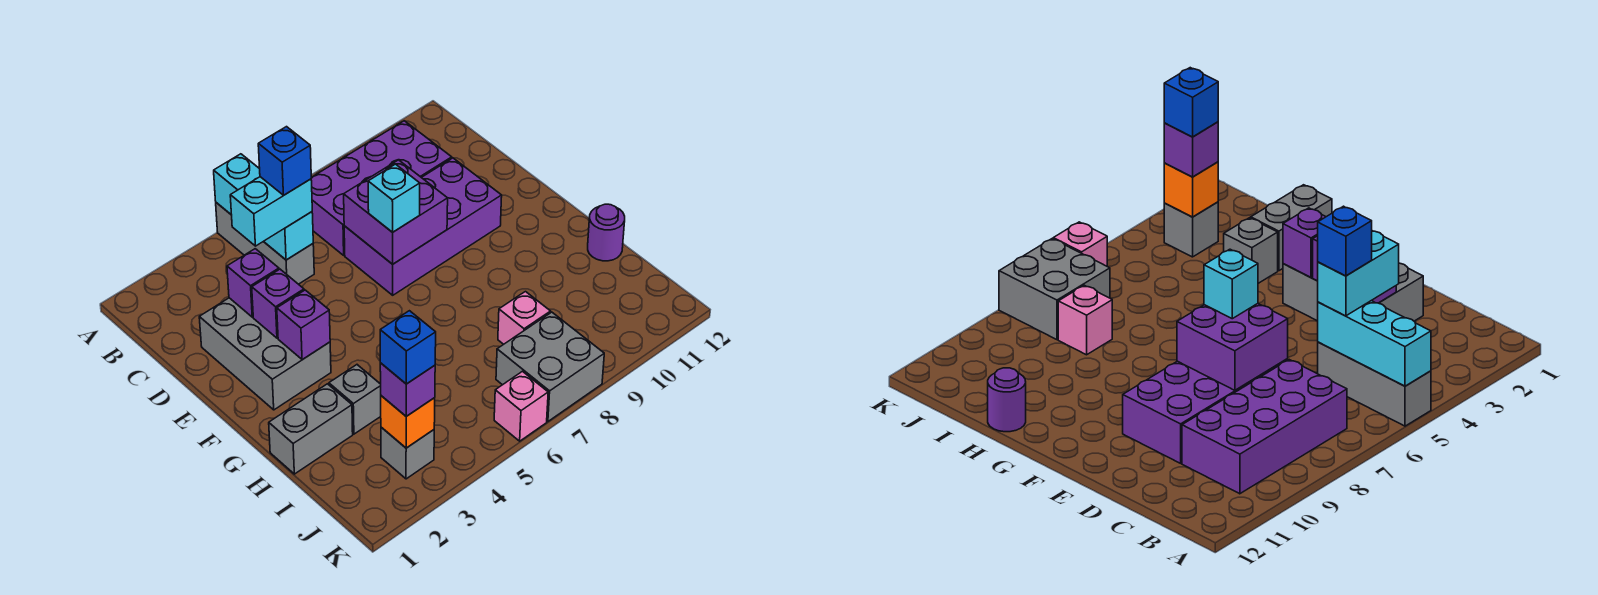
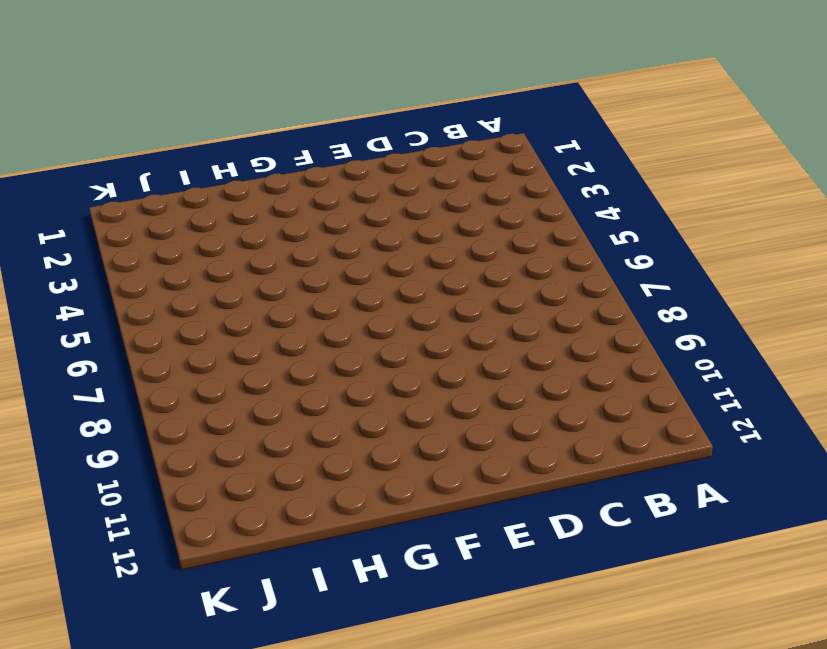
none -> grey 1x3 brick [216,203,314,284]
none -> purple 2x4 brick [311,121,452,255]
none -> grey 2x3 brick [199,298,331,410]

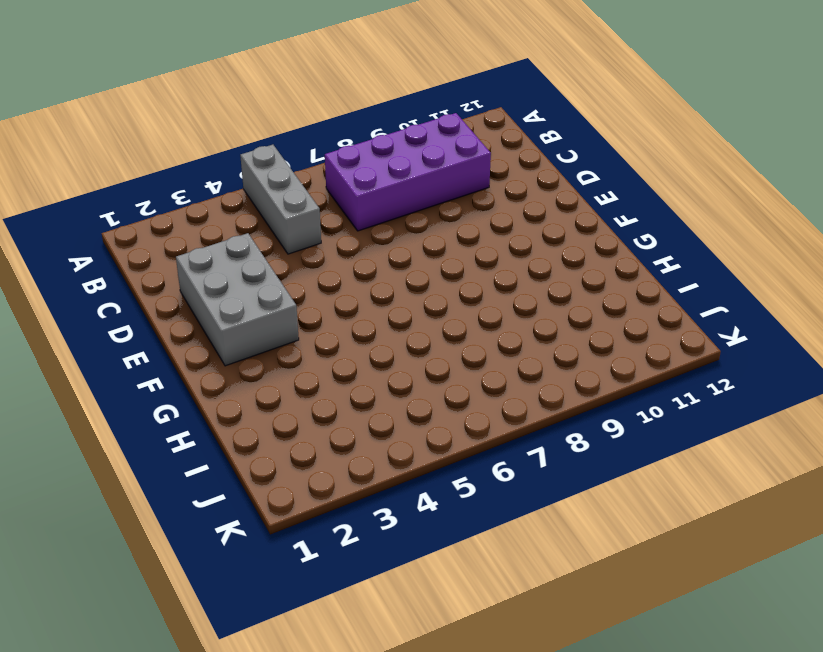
none -> purple 2x4 brick [344,158,502,295]
none -> grey 1x2 brick [269,384,353,474]
none -> grey 1x1 brick [329,365,381,434]

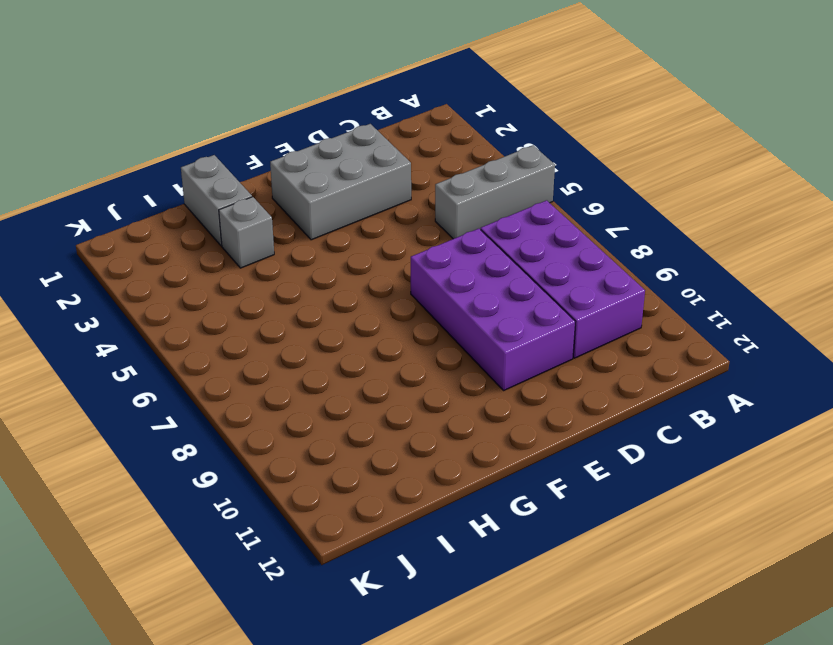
none -> purple 1x1 round brick [588,204,625,261]
none -> pink 1x1 brick [498,292,551,344]
none -> grey 1x1 brick [381,427,434,479]

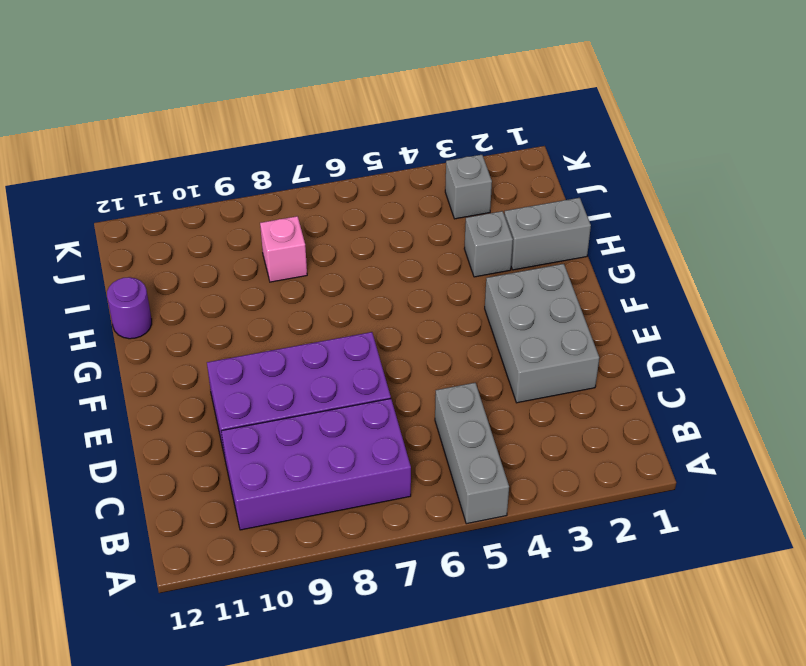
none -> grey 2x2 brick [496,312,604,421]
none -> pink 1x1 brick [494,371,548,441]
none -> cyan 1x3 brick [214,154,313,260]

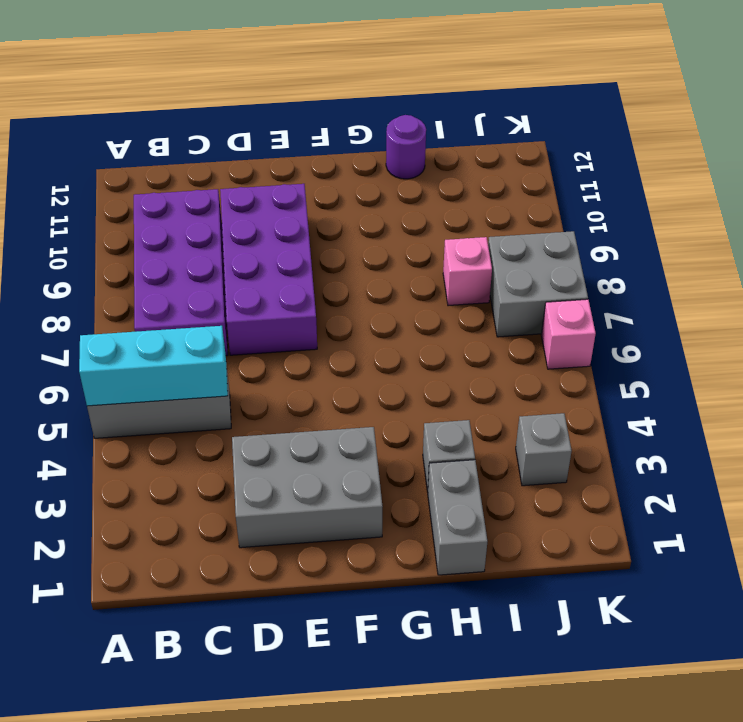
none -> purple 1x1 brick [227,249,279,317]
none -> purple 2x2 brick [344,160,448,264]
none -> purple 1x1 brick [252,269,304,338]

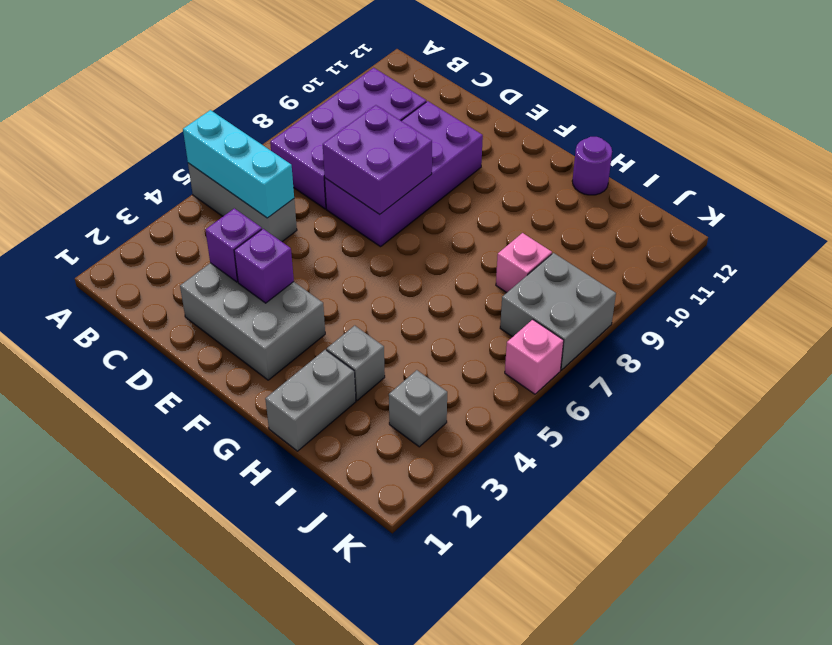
none -> purple 1x1 brick [277,290,330,360]
none -> orange 1x1 brick [381,396,435,448]
none -> cyan 1x2 brick [230,177,312,246]

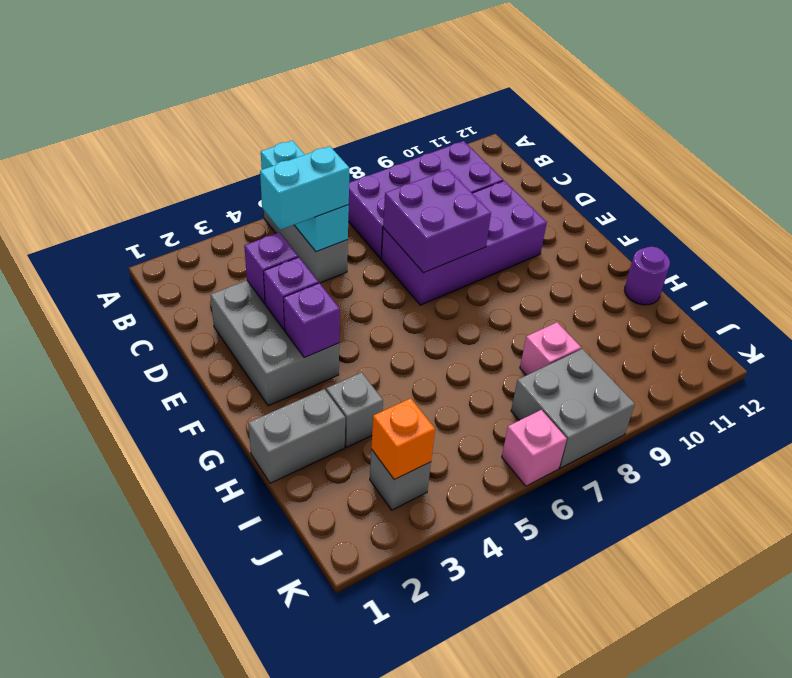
none -> cyan 1x1 brick [368,164,420,232]
none -> purple 1x1 brick [380,363,435,416]
none -> blue 1x1 brick [258,127,311,195]

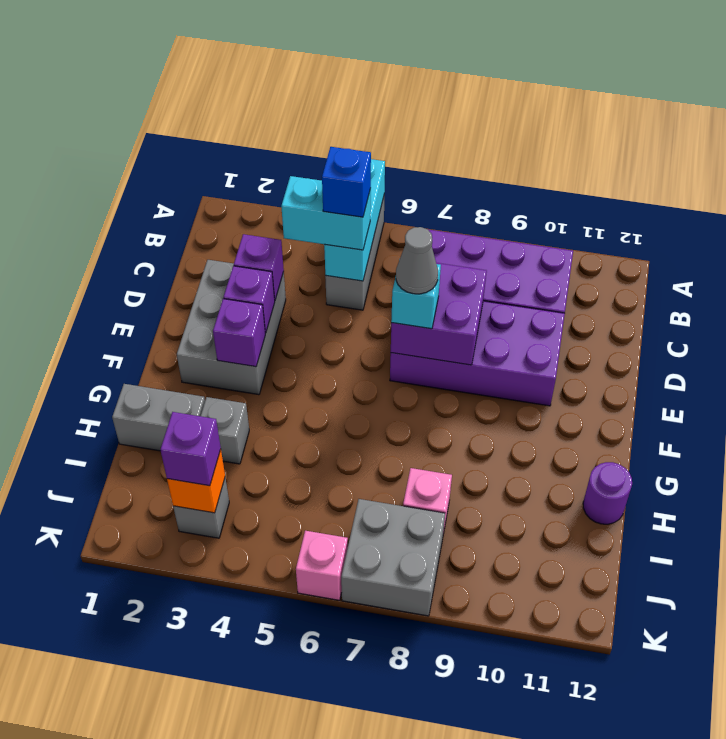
grey 1x1 cone [396,227,438,294] -> none
none -> blue 1x1 brick [380,311,436,384]

